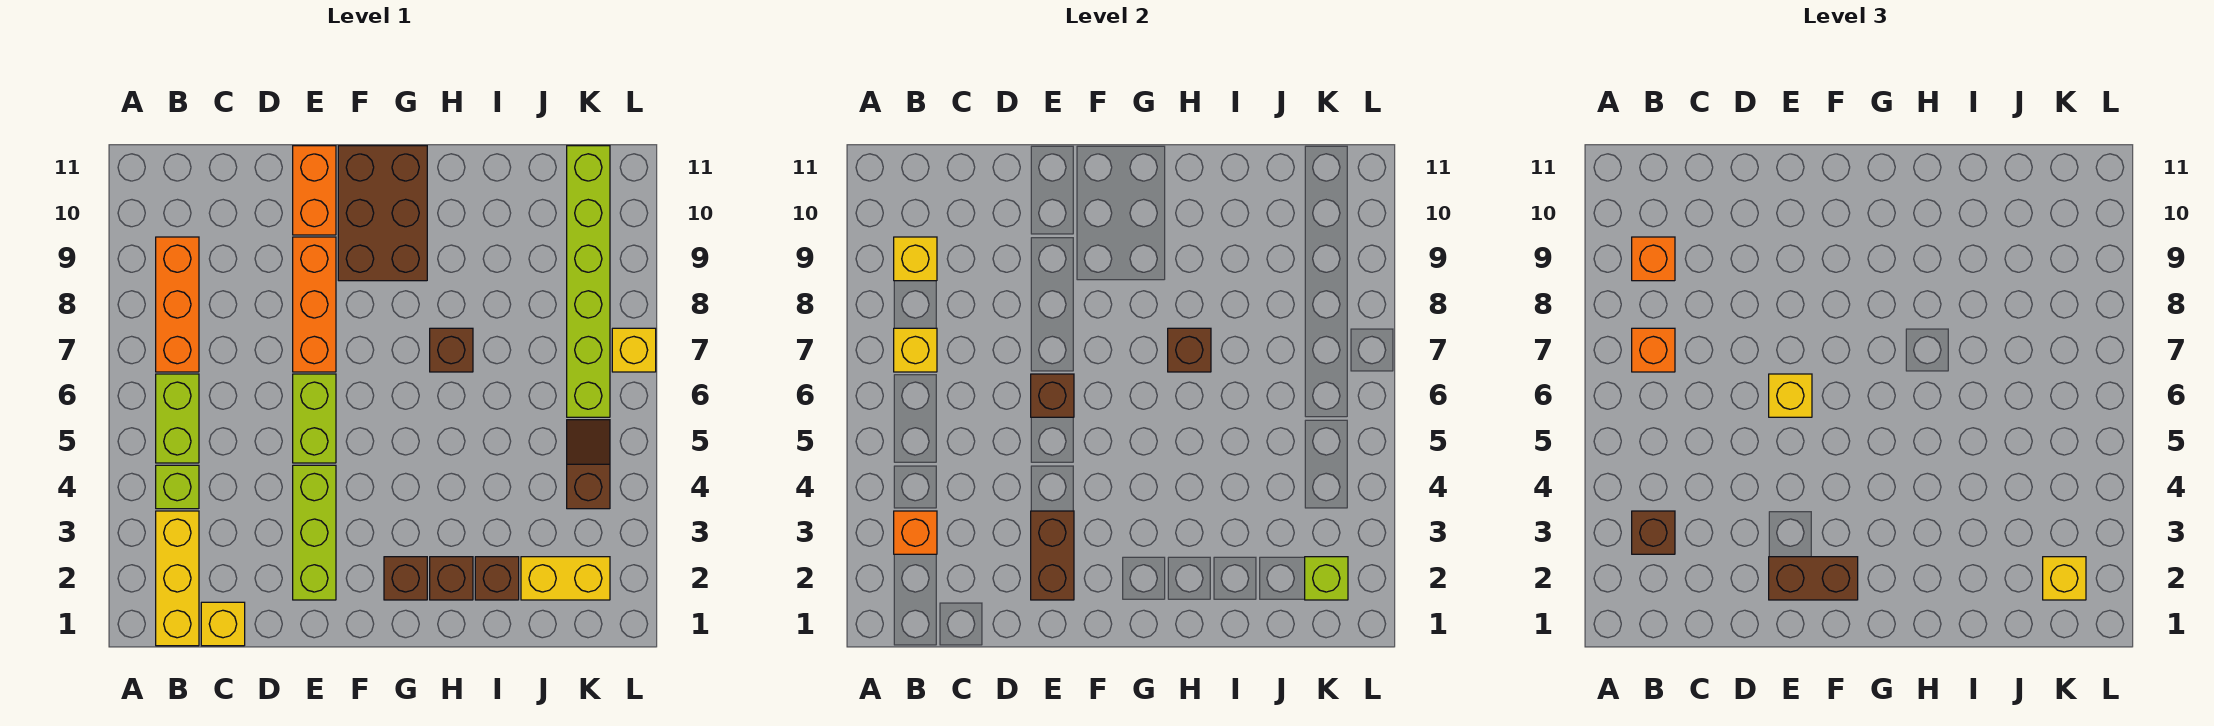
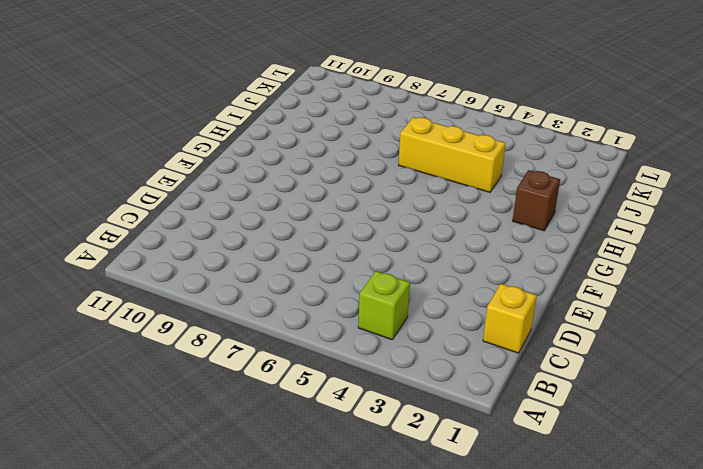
yellow 1x3 brick [399,117,505,192] -> yellow 1x3 brick moved to [156,511,199,646]
none -> lime 1x2 brick [156,374,199,463]
none -> orange 1x3 brick [156,237,199,372]
none -> lime 1x3 brick [293,465,336,600]
none -> lime 1x2 brick [293,374,336,463]

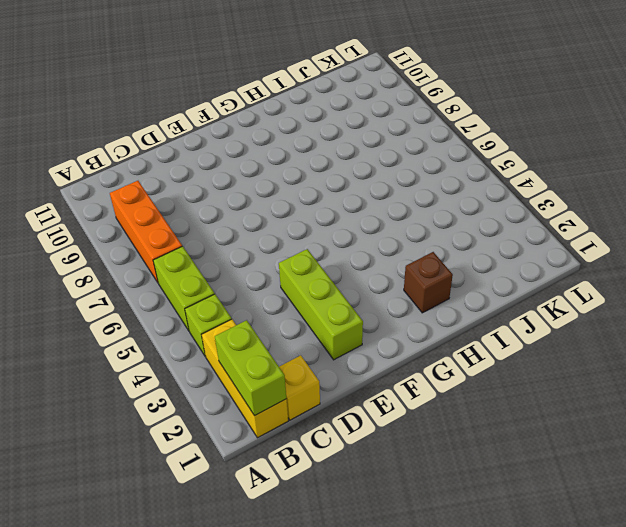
lime 1x2 brick [215,320,286,416] -> lime 1x2 brick moved to [293,374,336,463]
none -> orange 1x3 brick [293,237,336,372]
none -> orange 1x2 brick [293,146,336,235]
none -> brown 2x3 brick [338,146,427,281]
none -> brown 1x1 brick [384,557,427,600]

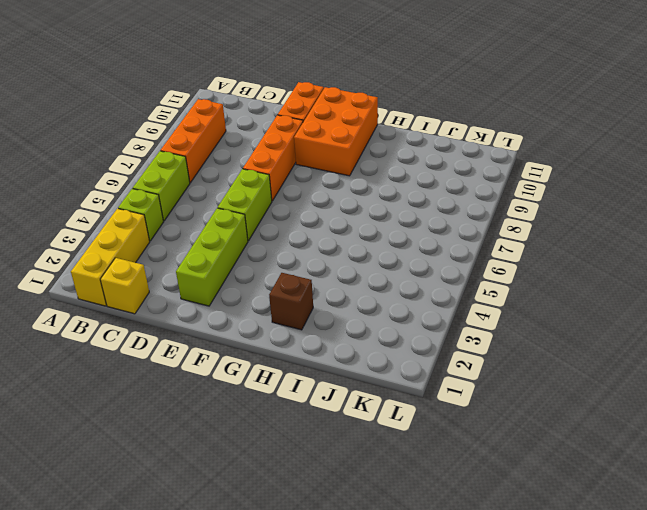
orange 2x3 brick [294,87,378,176] -> brown 2x3 brick [338,146,427,281]
none -> brown 1x1 brick [384,557,427,600]
none -> brown 1x1 brick [430,328,473,372]
none -> brown 1x1 brick [475,557,519,600]
none -> yellow 1x2 brick [521,557,610,600]

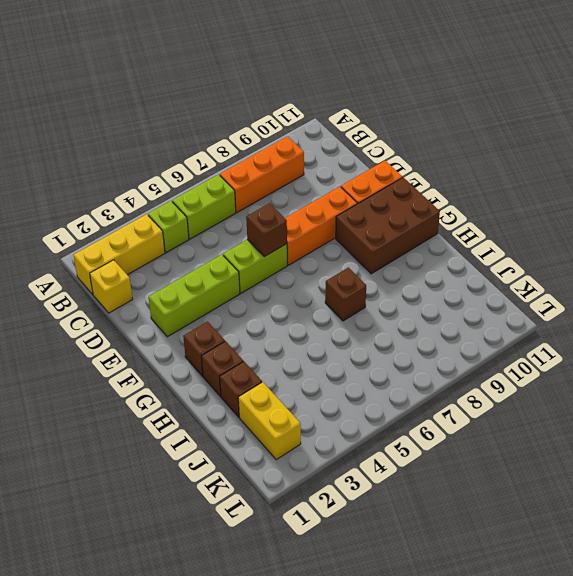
none -> brown 1x2 slope [567,420,610,509]
none -> lime 1x6 brick [567,146,610,417]
none -> yellow 1x1 brick [612,328,656,372]
none -> orange 1x1 brick [894,511,937,554]

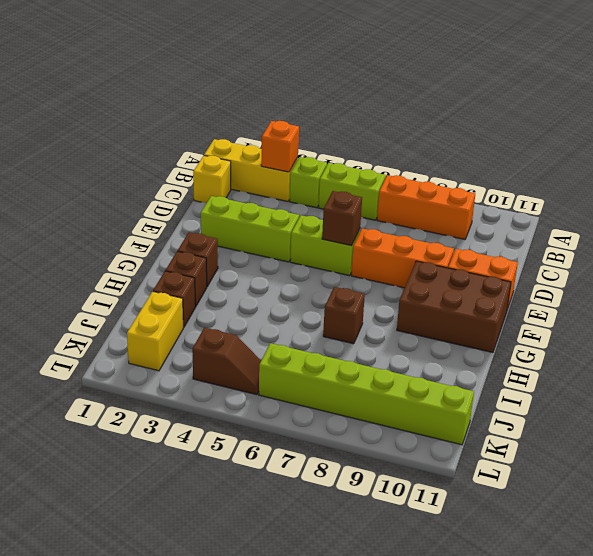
none -> yellow 1x1 brick [612,328,656,372]
none -> yellow 1x1 brick [894,328,937,372]
none -> yellow 1x1 brick [894,237,937,281]
none -> brown 1x2 brick [1031,511,1074,600]

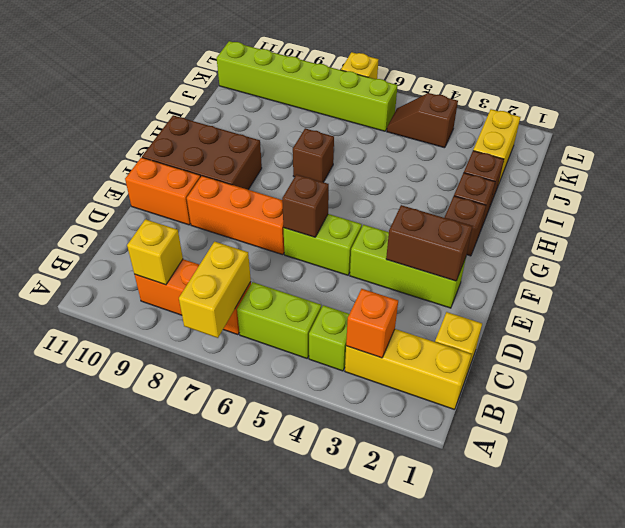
yellow 1x2 brick [179,242,251,338] -> yellow 1x1 brick [894,328,937,372]
none -> brown 1x1 brick [1168,328,1211,372]
none -> lime 1x1 brick [1305,557,1348,600]
none -> brown 1x1 brick [1632,511,1675,554]
none -> orange 1x1 brick [1632,328,1675,372]

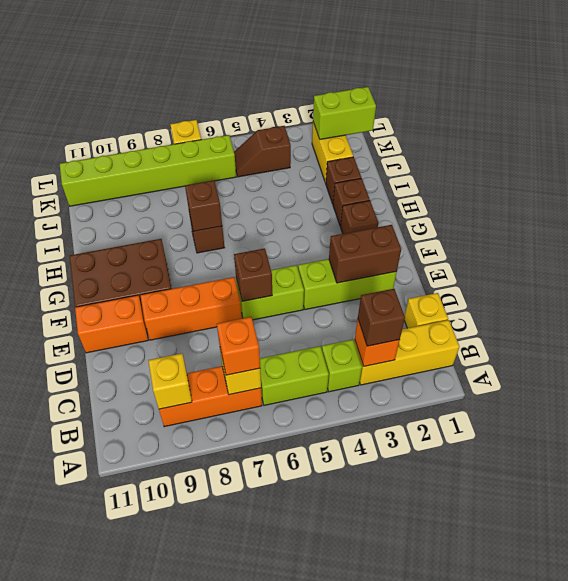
lime 1x2 brick [313,87,376,139] -> lime 1x1 brick [1305,557,1348,600]
none -> orange 1x1 brick [1632,237,1675,281]
none -> brown 1x2 brick [1769,557,1858,600]
none -> yellow 1x1 brick [1769,374,1812,417]
none -> yellow 1x1 brick [2043,557,2086,600]

